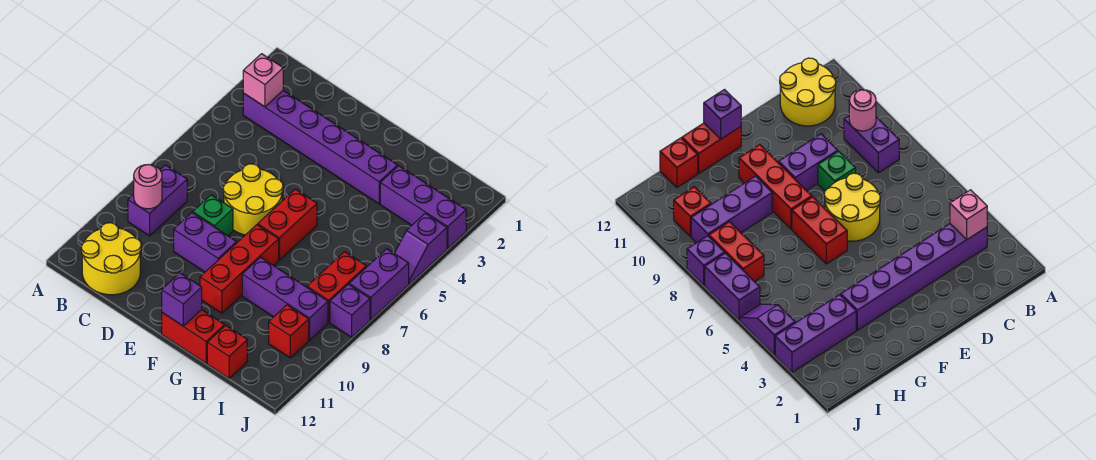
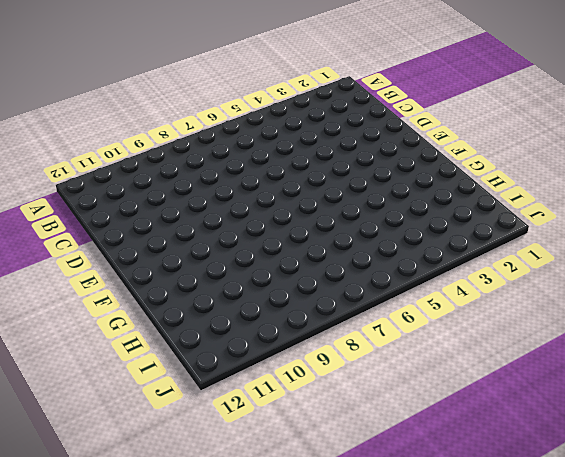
none -> purple 1x6 brick [243,90,398,204]
none -> purple 1x2 brick [128,165,187,236]
none -> yellow 2x2 round brick [81,223,141,295]

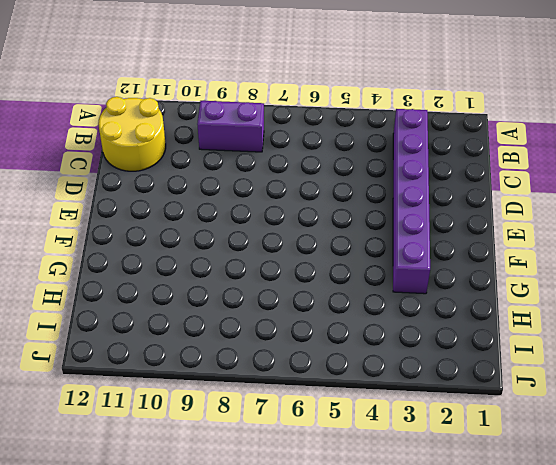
none -> yellow 2x2 round brick [223,164,283,235]
none -> green 1x1 brick [193,195,233,236]
none -> purple 1x2 brick [174,213,237,272]

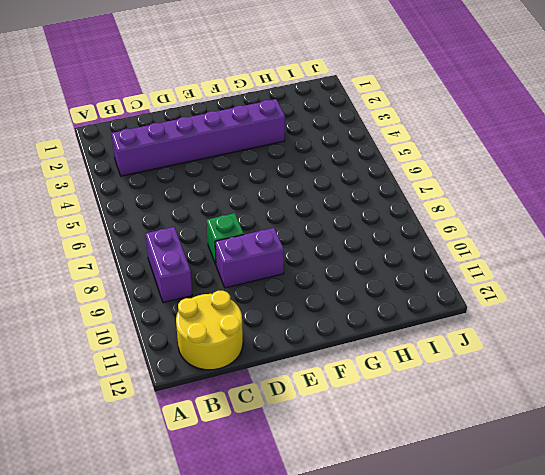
none -> yellow 2x2 round brick [223,164,283,235]
none -> red 1x2 brick [258,189,317,260]
none -> red 1x3 brick [200,225,279,313]

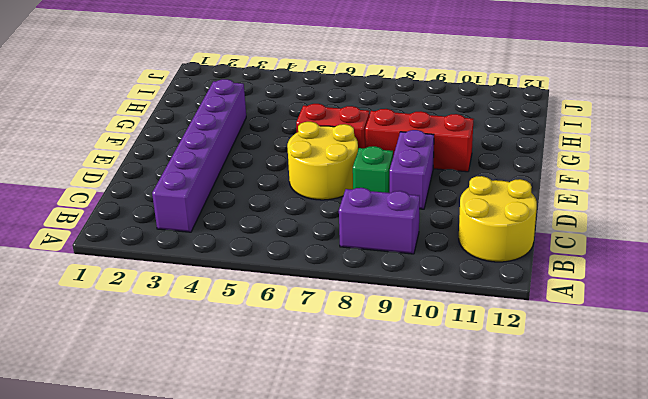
none -> red 1x2 brick [162,310,225,363]
none -> purple 1x3 brick [242,257,328,340]
none -> purple 1x3 brick [380,166,466,249]

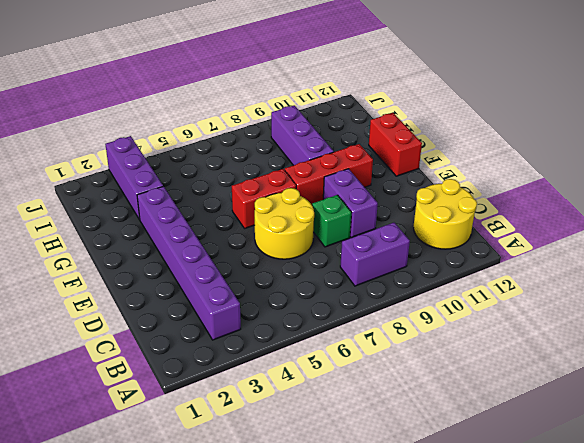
none -> red 1x1 brick [207,325,247,378]
none -> red 1x2 brick [307,252,366,322]
none -> red 1x1 brick [269,305,309,358]

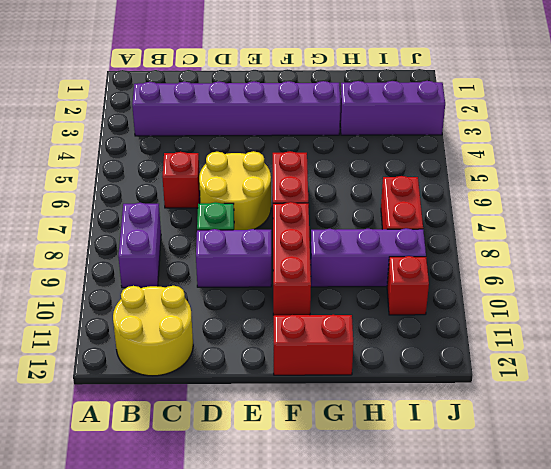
red 1x1 brick [162,152,200,208] -> red 1x1 brick moved to [207,325,247,378]
none -> purple 1x2 slope [394,213,447,284]
none -> purple 1x2 brick [349,249,409,320]
none -> purple 1x1 brick [330,284,370,337]

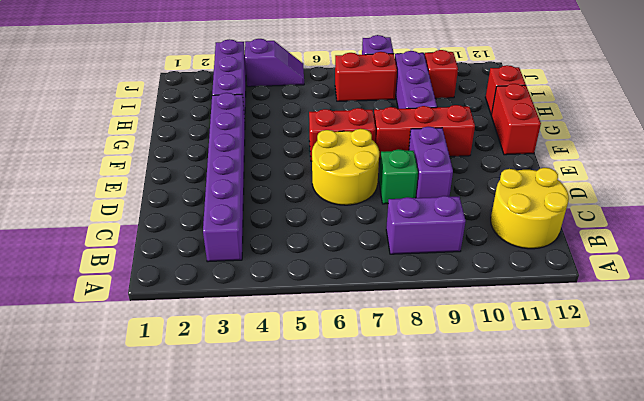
none -> purple 1x2 brick [349,249,409,320]
none -> pink 1x1 brick [243,54,283,107]
none -> pink 1x1 round brick [134,165,162,209]

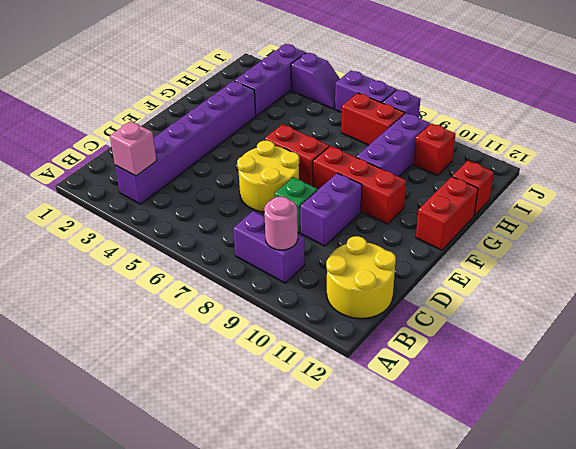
none -> purple 1x1 brick [162,273,202,326]

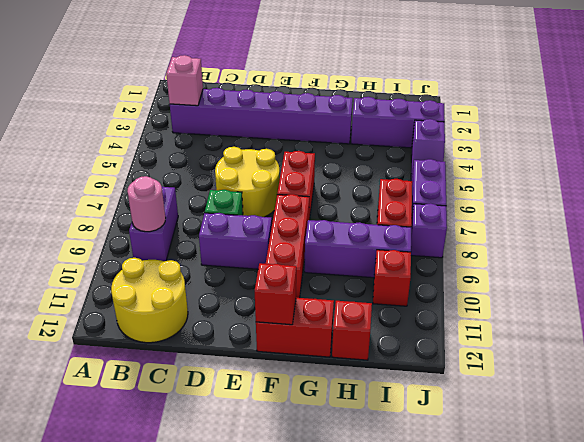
red 1x1 brick [255,263,296,325] -> purple 1x1 brick [162,273,202,326]

